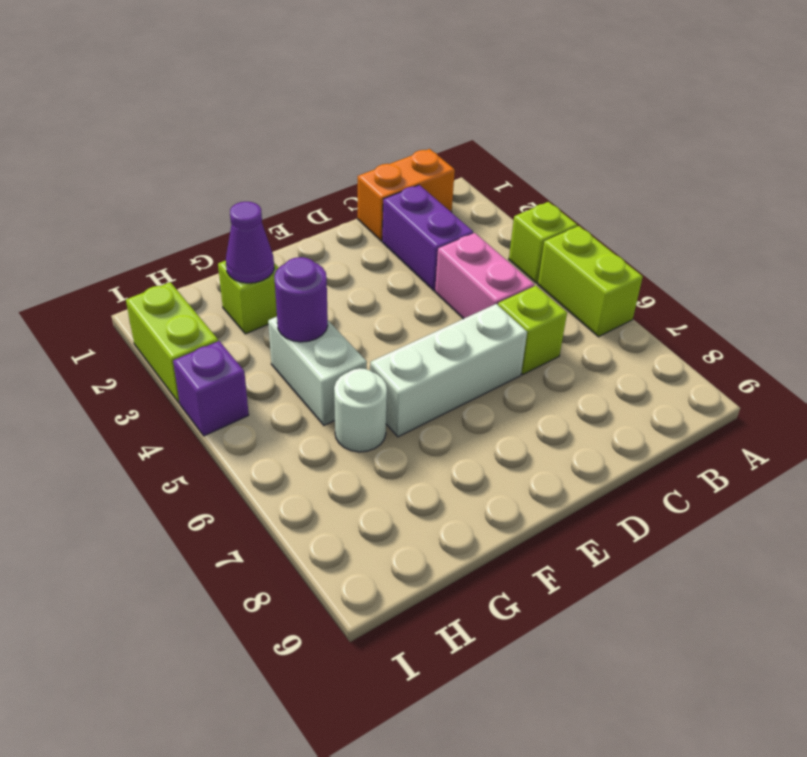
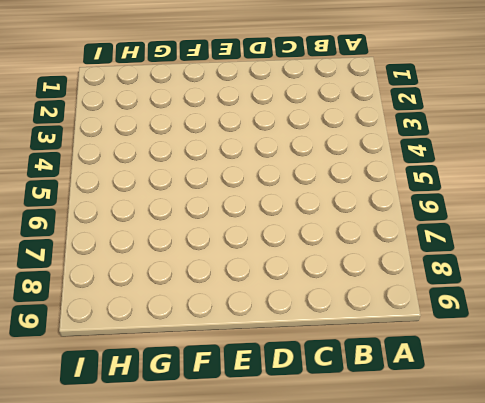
none -> lime 1x1 brick [509,202,577,283]
none -> lime 1x2 brick [538,226,643,337]
none -> orange 1x2 brick [358,149,455,241]

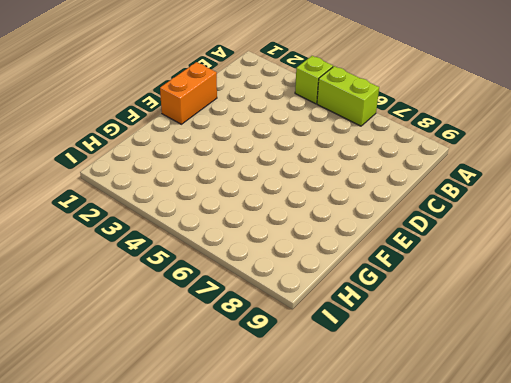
orange 1x2 brick [160,62,217,124] -> orange 1x2 brick moved to [358,149,455,241]
none -> purple 1x2 brick [382,185,473,291]
none -> pink 1x2 brick [435,233,534,319]
none -> lime 1x1 brick [498,286,567,374]

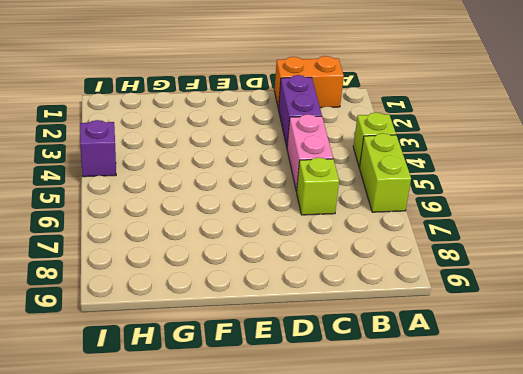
none -> white 1x3 brick [370,304,527,437]
none -> lime 1x1 brick [218,261,278,334]
none -> white 1x2 brick [268,317,367,425]

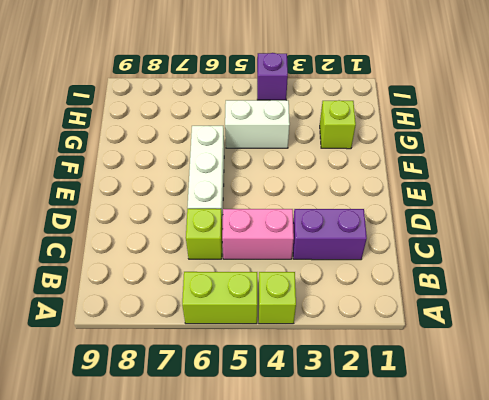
none -> orange 1x2 brick [358,149,455,241]
none -> white 1x1 round brick [334,368,387,452]
none -> lime 1x2 brick [126,282,218,403]

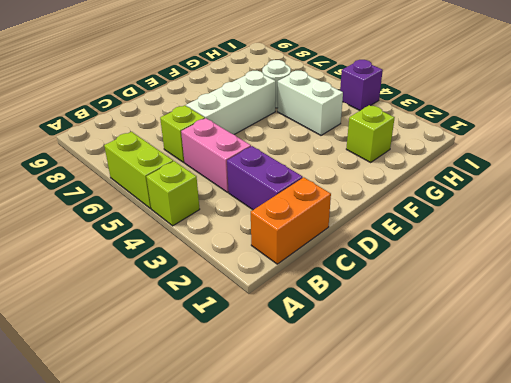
none -> lime 1x2 brick [126,282,218,403]
none -> purple 1x1 cone [226,202,274,283]
none -> purple 1x1 round brick [274,257,328,342]

